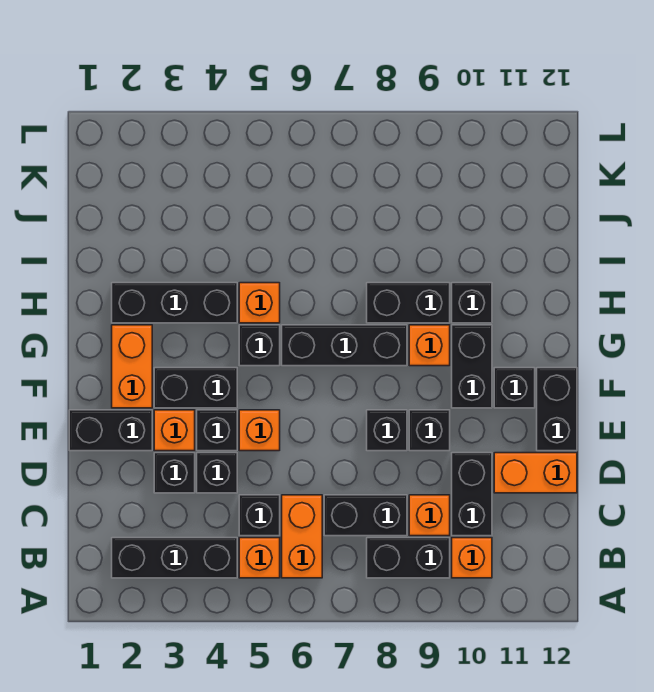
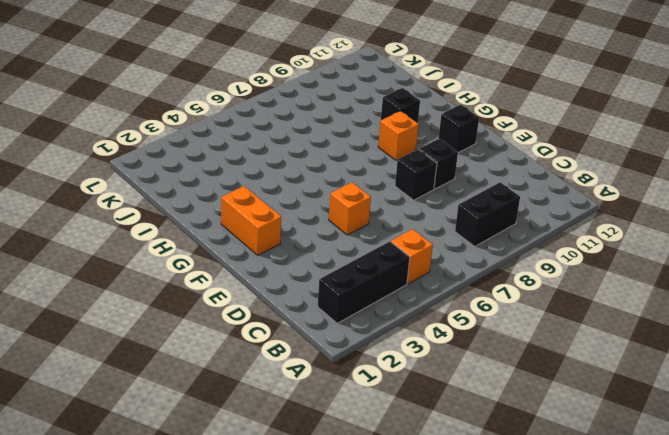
none -> orange 1x2 brick [282,495,322,578]
none -> orange 1x1 brick [452,538,492,578]
none -> black 1x1 brick [239,495,280,536]
none -> black 1x2 brick [324,495,407,536]

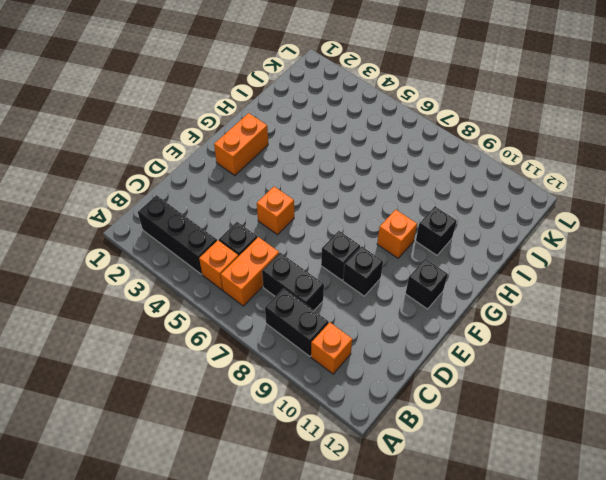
none -> orange 1x1 brick [409,495,450,536]
none -> black 1x2 brick [452,453,492,536]
none -> black 1x1 brick [154,453,195,493]
none -> black 1x1 brick [197,453,237,493]

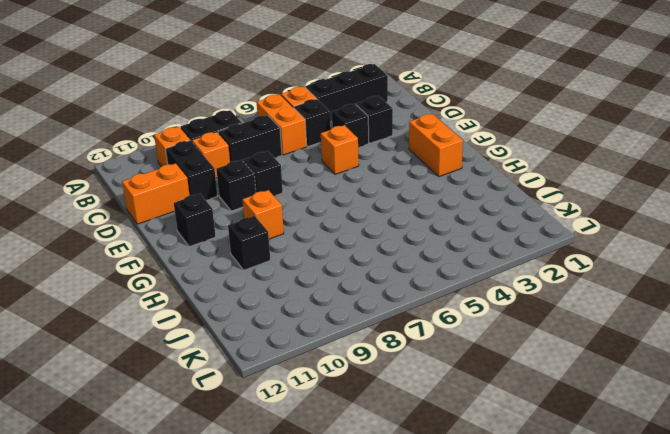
none -> black 1x2 brick [69,410,152,451]
none -> orange 1x1 brick [154,410,195,451]
none -> black 1x1 brick [197,410,237,451]
none -> black 1x2 brick [537,368,577,451]

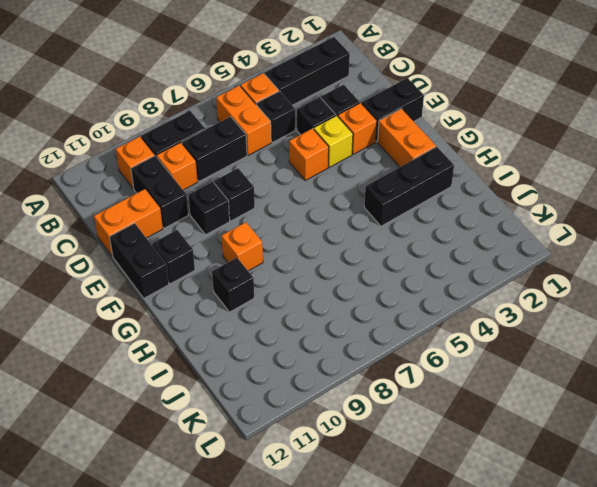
yellow 1x1 brick [314,116,353,167] -> black 1x1 brick [197,410,237,451]
none -> black 1x2 brick [154,368,237,408]
none -> black 1x2 brick [452,325,492,408]
none -> black 1x1 brick [239,325,280,366]
none -> black 1x3 brick [282,325,407,366]

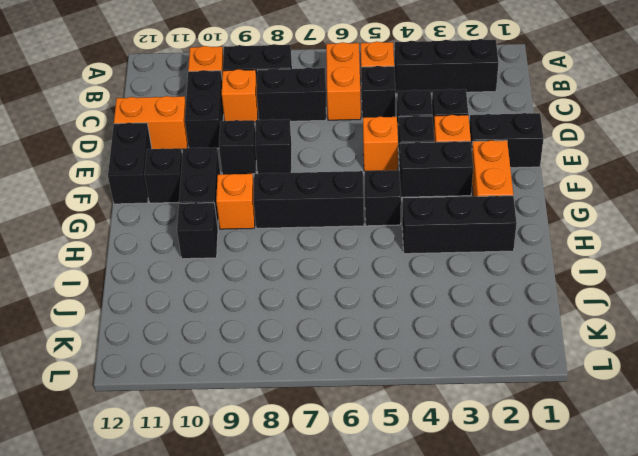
none -> orange 1x1 brick [239,283,280,323]
none -> black 1x2 brick [367,283,450,323]

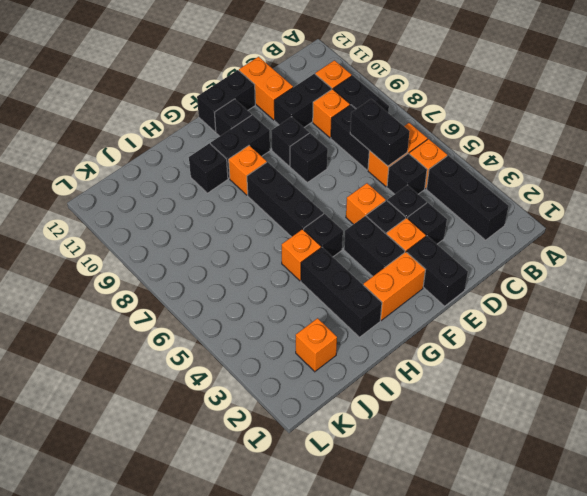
black 1x2 brick [350,99,410,166] -> black 1x2 brick moved to [367,283,450,323]
orange 1x1 brick [296,318,337,372] -> none

